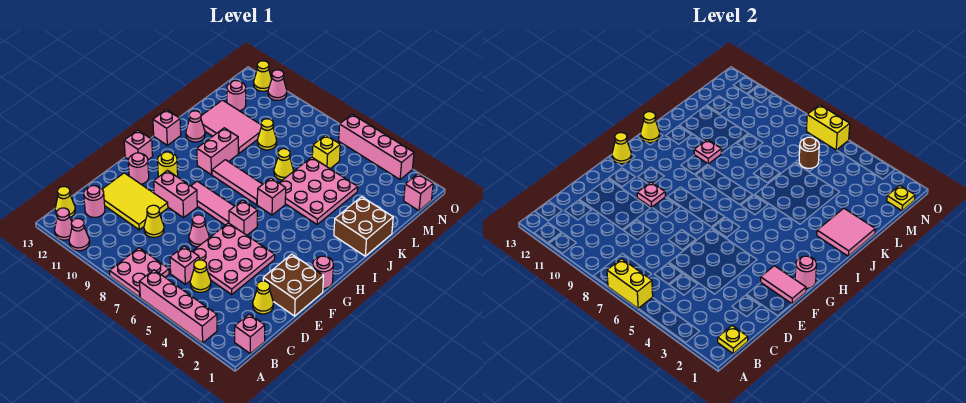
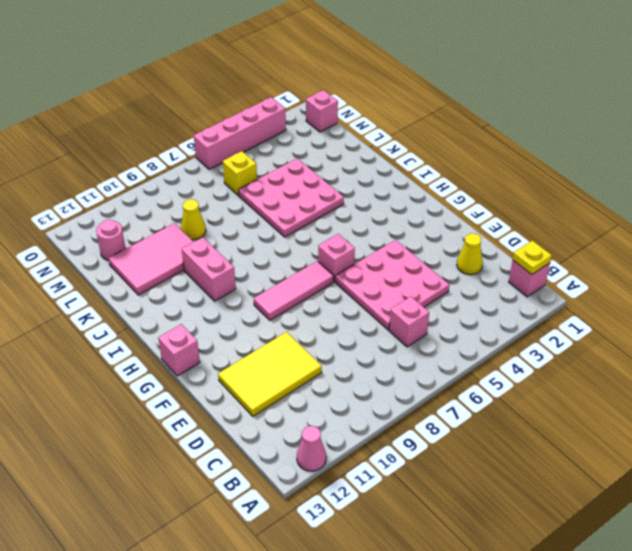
none -> pink 1x4 brick [139,270,217,343]
none -> pink 2x2 plate [110,248,169,297]
none -> pink 1x1 cone [69,219,90,251]
none -> yellow 1x1 cone [55,187,75,217]

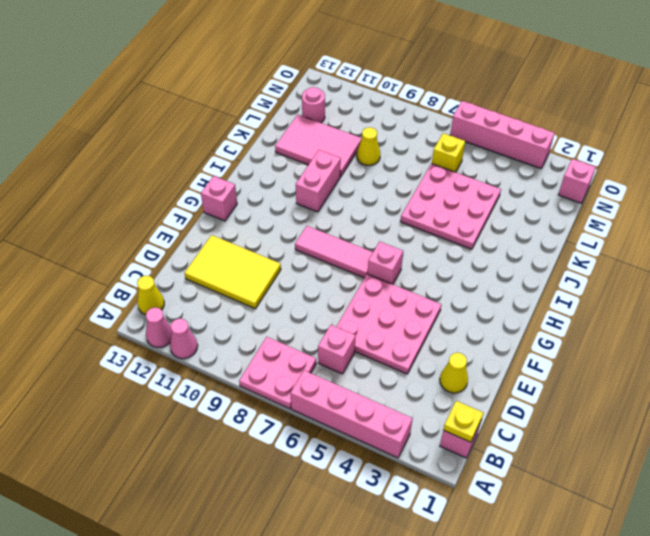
none -> yellow 1x1 cone [190,260,211,292]
none -> pink 1x1 round brick [84,186,105,217]
none -> yellow 1x1 cone [144,205,164,237]
none -> brown 2x2 brick [263,254,324,316]

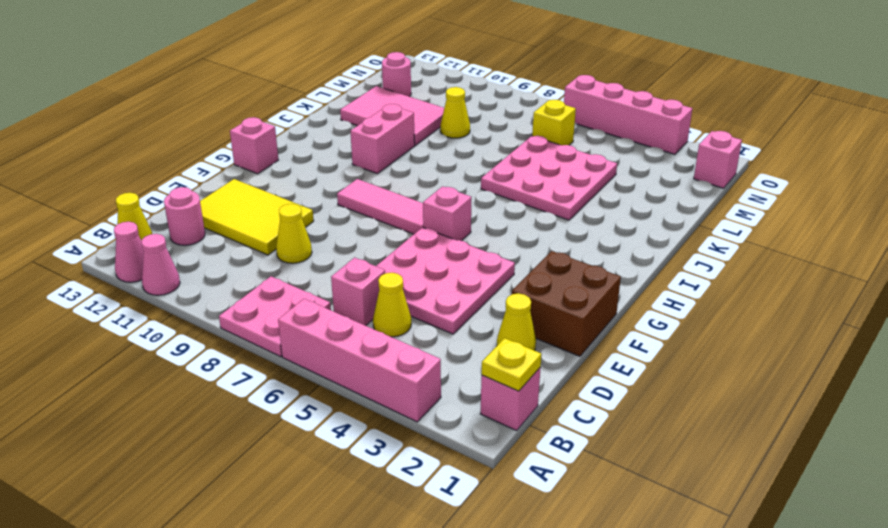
none -> pink 1x1 cone [189,215,209,247]
none -> pink 1x2 brick [154,171,197,218]
none -> pink 1x1 round brick [128,153,149,184]
none -> pink 1x1 round brick [313,256,333,289]

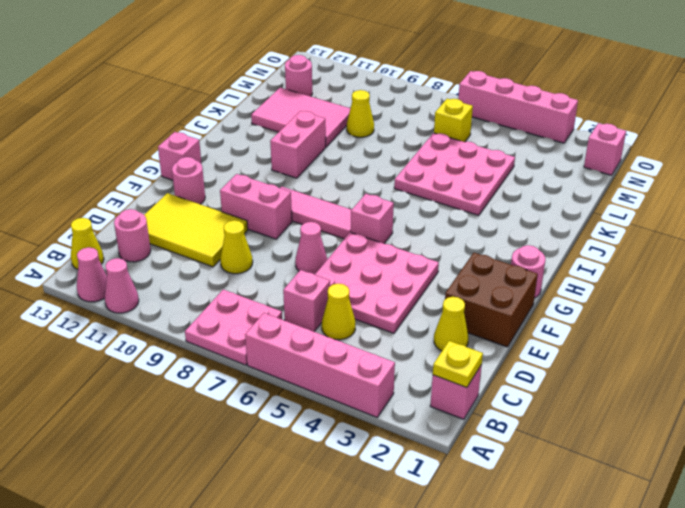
none -> yellow 1x1 round brick [158,152,178,177]
none -> pink 1x1 brick [257,178,286,215]
none -> pink 1x3 tile [212,160,263,205]
none -> pink 1x1 brick [153,110,181,145]

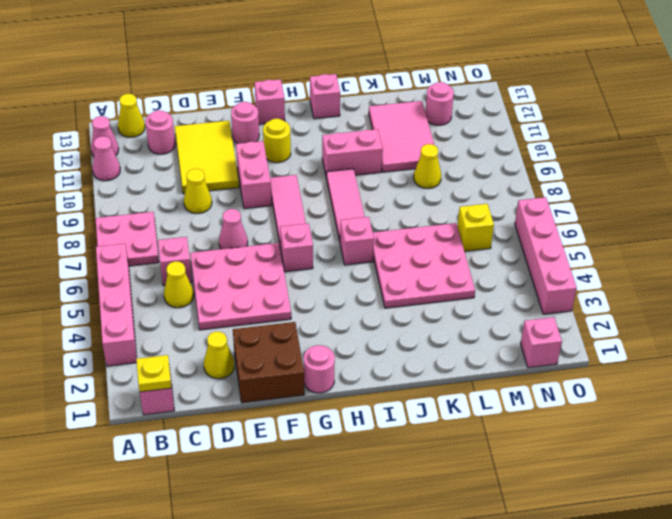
none -> brown 2x2 brick [334,197,393,256]
none -> pink 1x1 cone [186,111,205,142]
none -> yellow 1x1 cone [274,149,293,180]
none -> pink 1x1 cone [268,70,287,100]

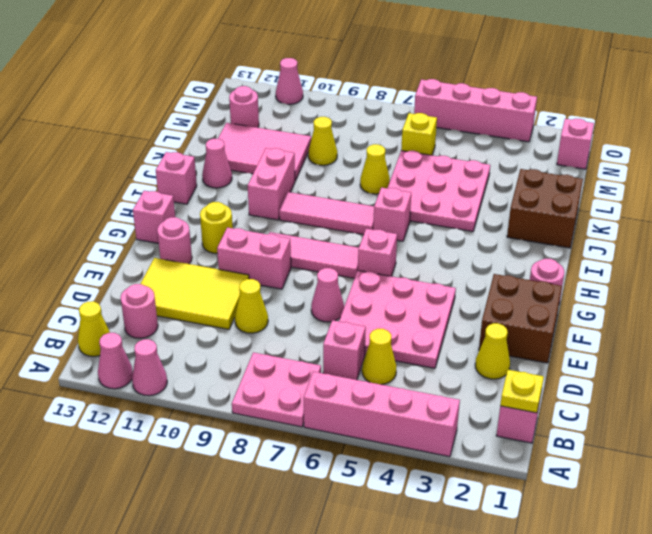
none -> yellow 1x1 cone [254,61,272,91]
none -> yellow 1x2 brick [607,259,653,308]
none -> pink 1x2 tile [761,266,806,304]
none -> pink 1x1 plate [637,182,665,207]

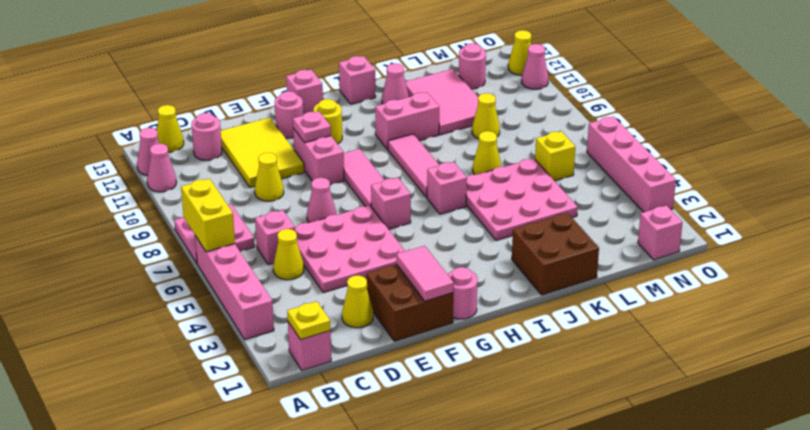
none -> pink 1x1 round brick [795,256,816,288]
none -> yellow 1x1 cone [612,133,631,164]
none -> yellow 1x1 cone [641,112,660,143]
none -> pink 2x2 tile [817,208,875,256]

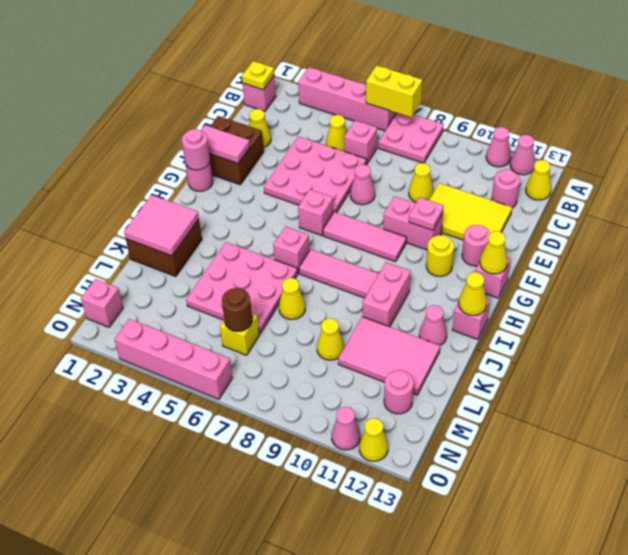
none -> pink 1x1 plate [694,139,721,164]
none -> yellow 1x1 plate [887,185,915,211]
none -> yellow 1x2 brick [807,105,850,150]

